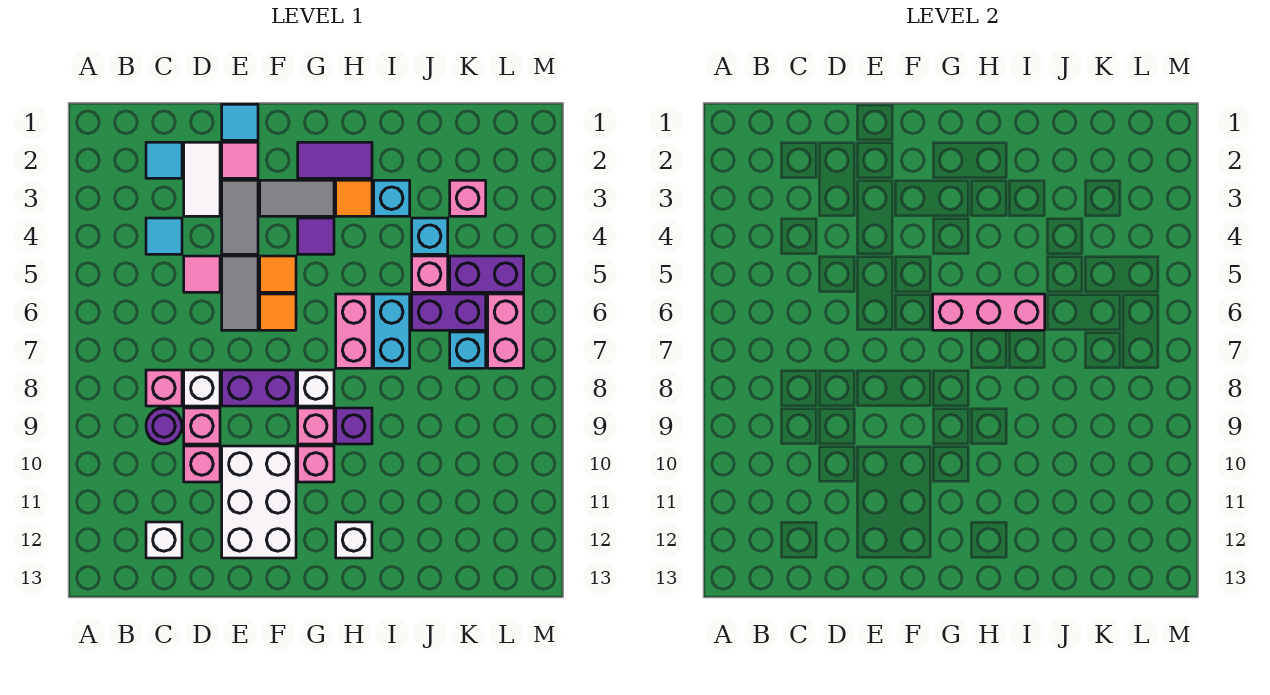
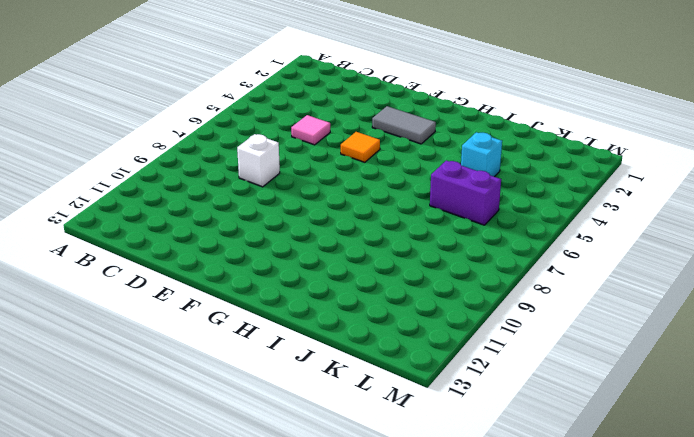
none -> cyan 1x1 tile [146,142,182,178]
none -> cyan 1x1 tile [146,218,182,254]
none -> pink 1x1 brick [146,370,182,406]
none -> purple 1x1 round brick [146,408,182,444]

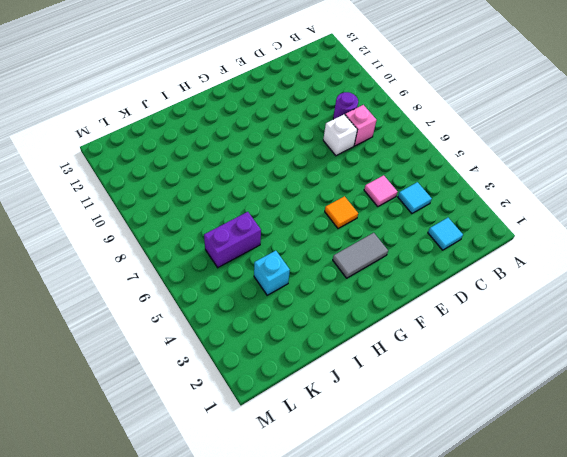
none -> white 1x1 brick [146,522,182,558]
none -> white 1x2 tile [184,142,220,216]
none -> pink 1x1 brick [184,408,220,444]
none -> pink 1x1 brick [184,446,220,482]

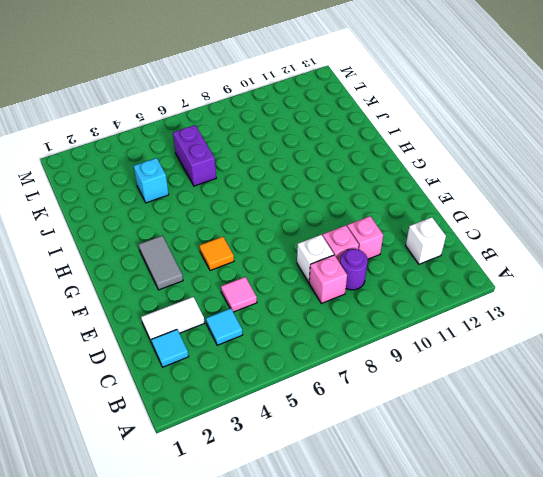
none -> cyan 1x1 tile [222,104,258,140]
none -> pink 1x1 tile [222,142,258,178]
none -> grey 1x2 tile [222,180,258,254]
none -> grey 1x2 tile [222,256,258,330]

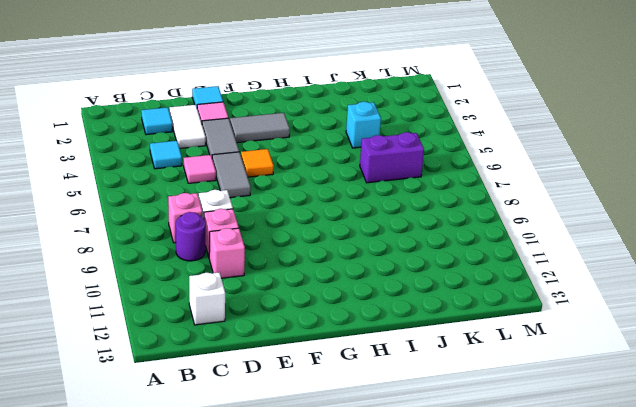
none -> purple 1x2 brick [222,370,296,406]
none -> white 2x3 brick [222,446,296,558]
none -> orange 1x1 tile [260,294,296,330]
none -> purple 1x2 tile [298,142,372,178]

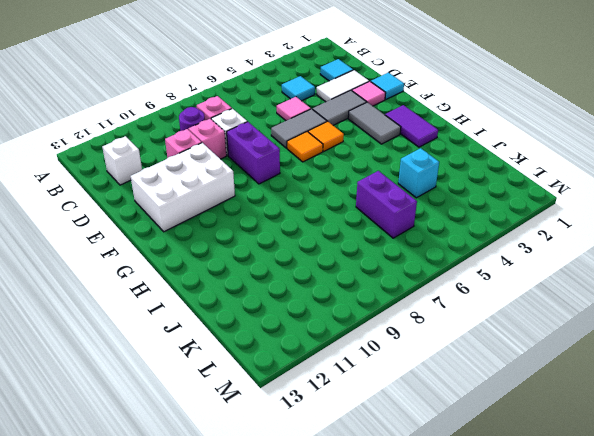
none -> purple 1x1 tile [298,218,334,254]
none -> white 1x1 brick [298,370,334,406]
none -> pink 1x1 brick [298,408,334,444]
none -> pink 1x1 brick [298,446,334,482]

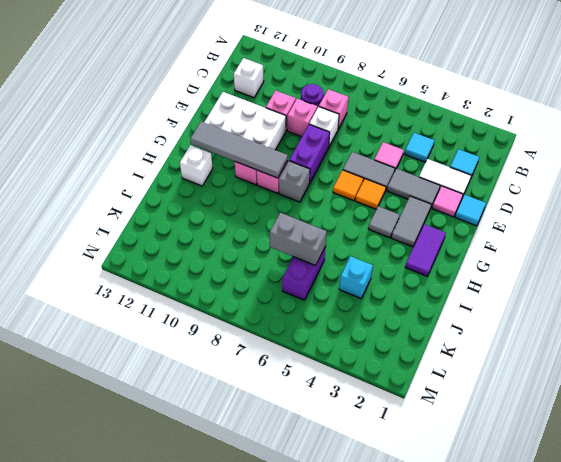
grey 1x1 tile [368,206,399,238] -> purple 1x1 tile [298,218,334,254]
grey 1x1 brick [279,161,310,202] -> white 1x1 brick [298,370,334,406]
grey 1x4 tile [190,122,288,178] -> none
grey 1x2 brick [270,213,327,266] -> none
none -> orange 1x1 tile [336,180,372,216]
none -> pink 1x2 brick [336,294,372,368]
none -> purple 1x1 brick [336,408,372,444]
none -> cyan 1x1 brick [374,180,410,216]

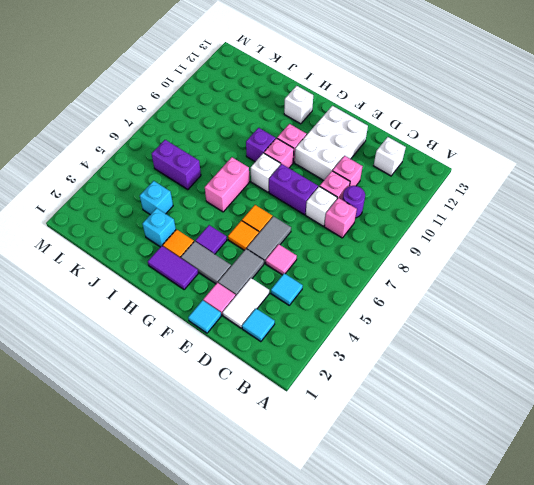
none -> cyan 1x2 brick [374,294,410,368]
none -> pink 1x1 brick [412,256,448,292]
none -> pink 1x1 brick [450,180,486,216]
none -> purple 1x2 brick [450,256,524,292]

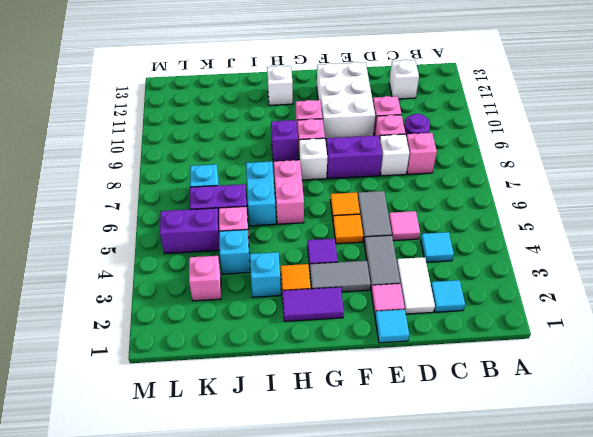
none -> pink 1x2 brick [488,294,524,368]
none -> pink 1x3 brick [933,294,1045,330]

